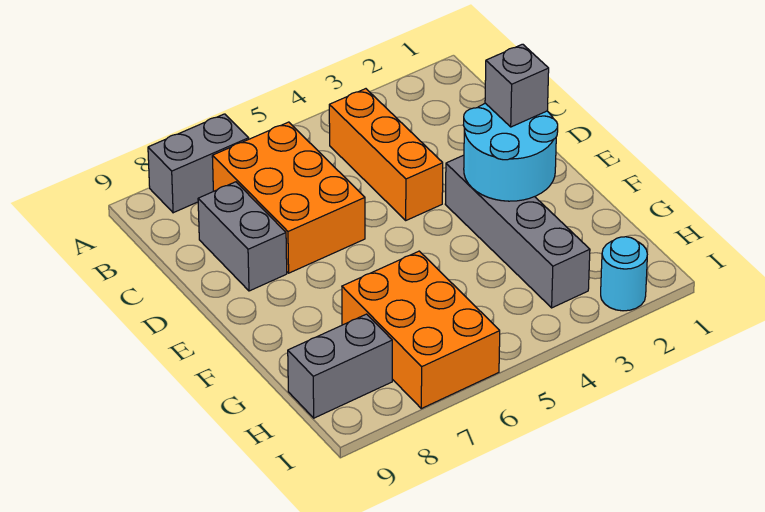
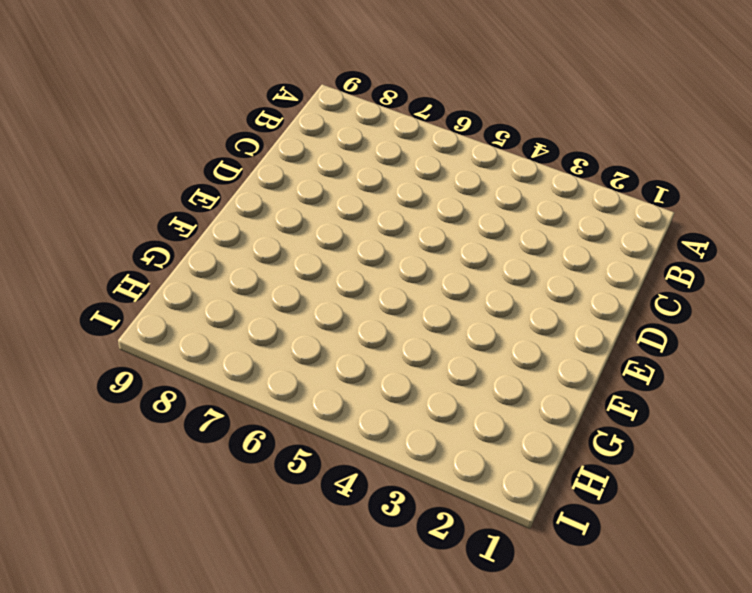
none -> grey 1x2 brick [148,114,249,213]
none -> orange 1x3 brick [329,89,443,220]

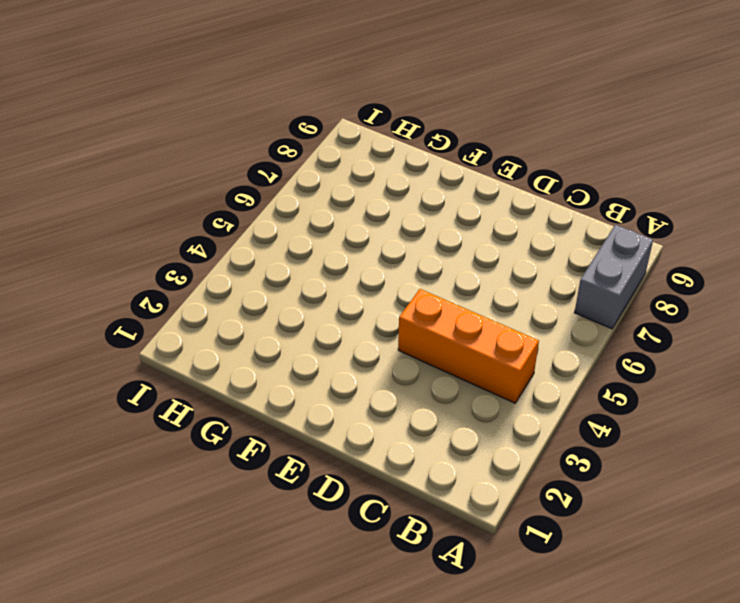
none -> orange 2x3 brick [212,122,365,273]
none -> grey 1x2 brick [198,182,287,291]

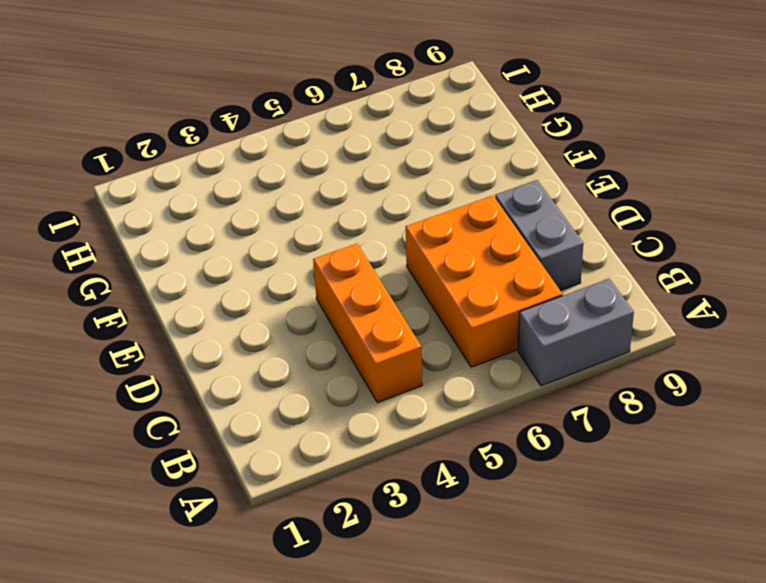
none -> grey 1x4 brick [445,155,590,308]
none -> orange 2x3 brick [342,251,500,409]

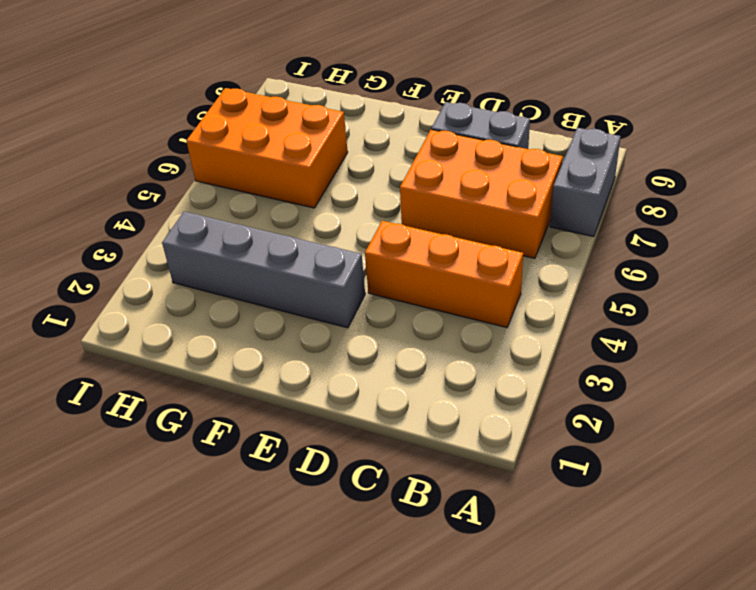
none -> grey 1x2 brick [288,314,392,418]
none -> cyan 1x1 round brick [601,237,647,311]

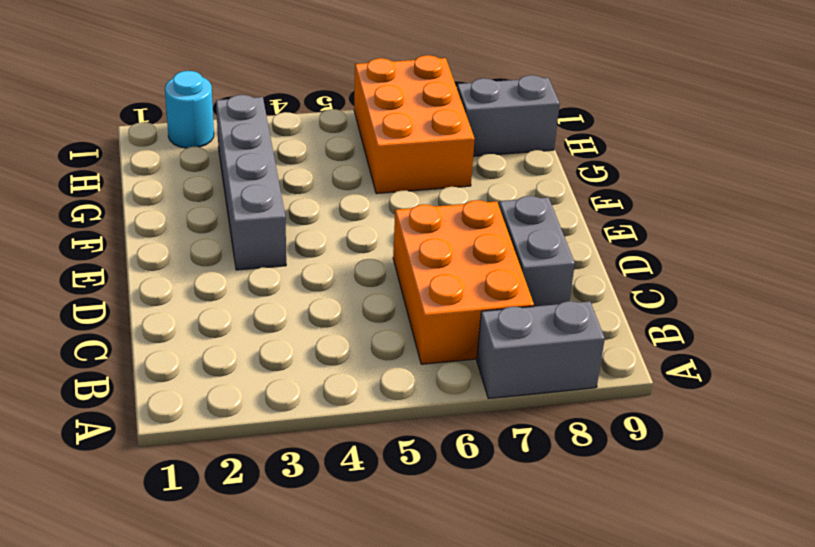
none -> orange 1x3 brick [329,89,443,220]
none -> cyan 2x2 round brick [463,103,558,201]

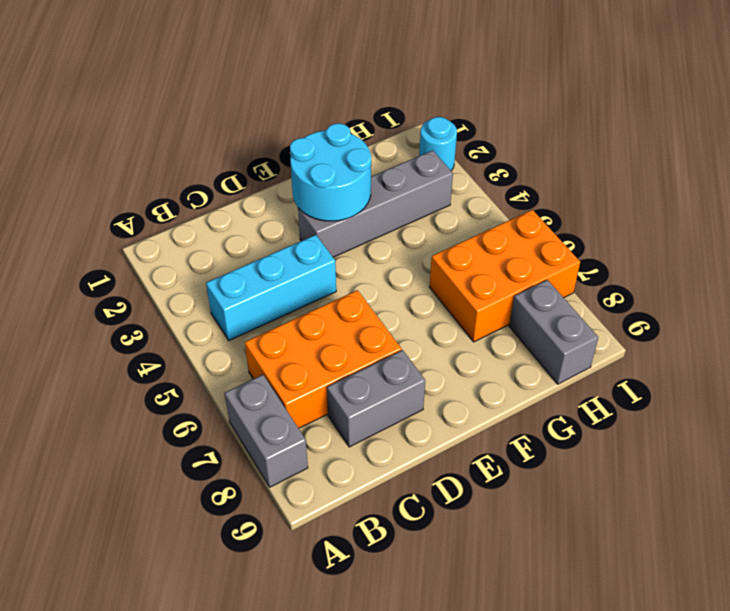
cyan 1x3 brick [206,235,336,340] -> orange 1x3 brick [329,89,443,220]
none -> grey 1x1 brick [485,44,549,127]

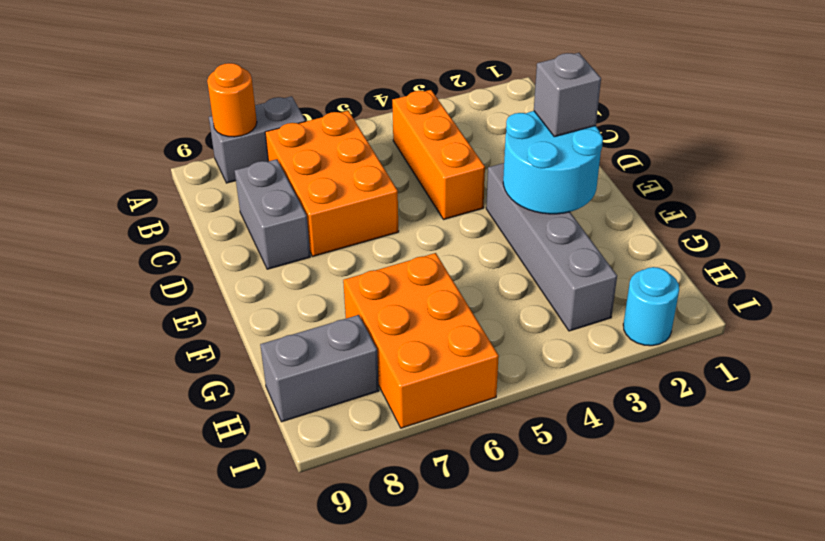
orange 1x1 round brick [207,63,257,137] -> none

